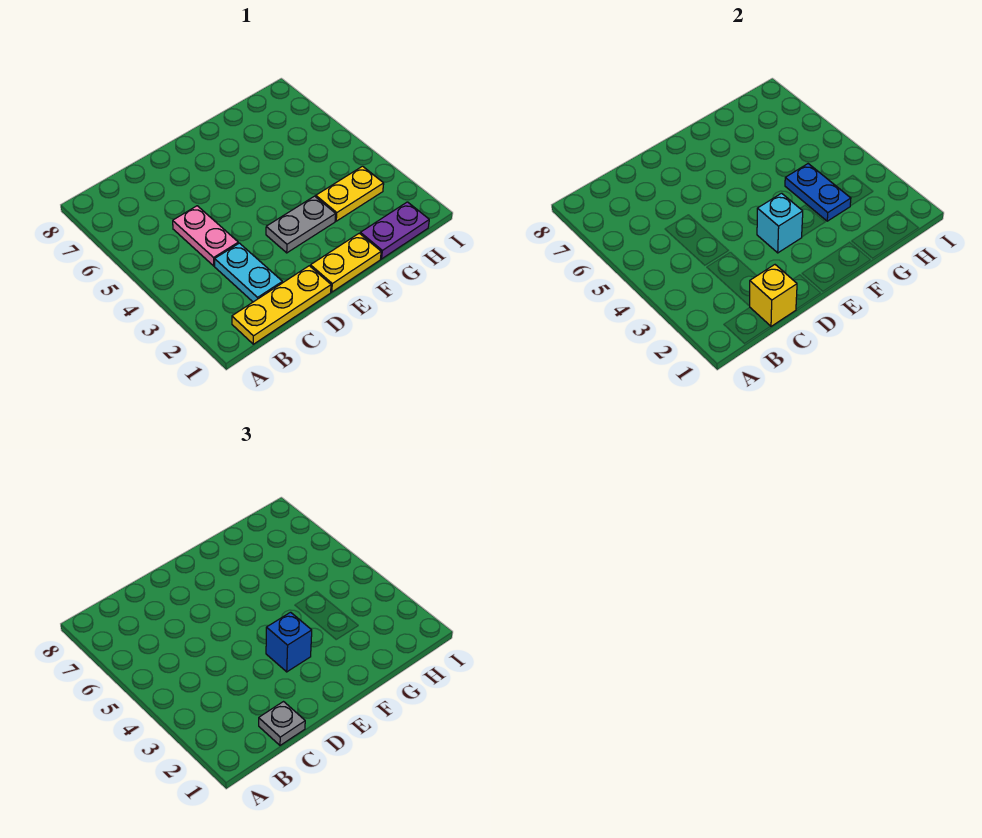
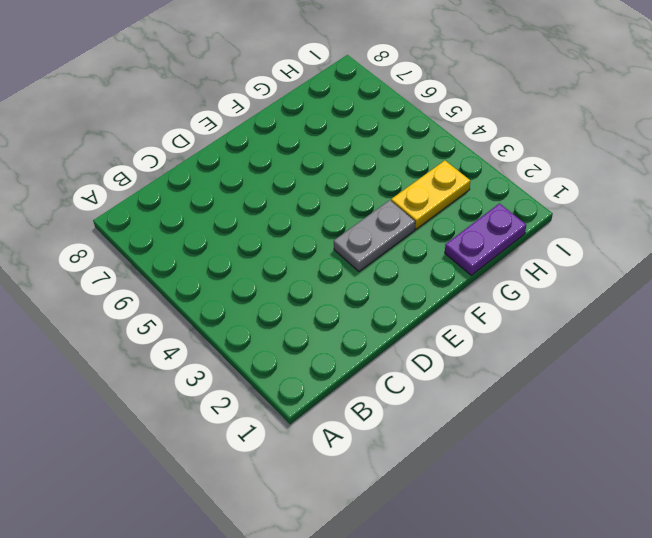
none -> yellow 1x3 plate [232,266,331,344]
none -> cyan 1x2 plate [215,243,282,302]
none -> pink 1x2 plate [173,206,238,266]

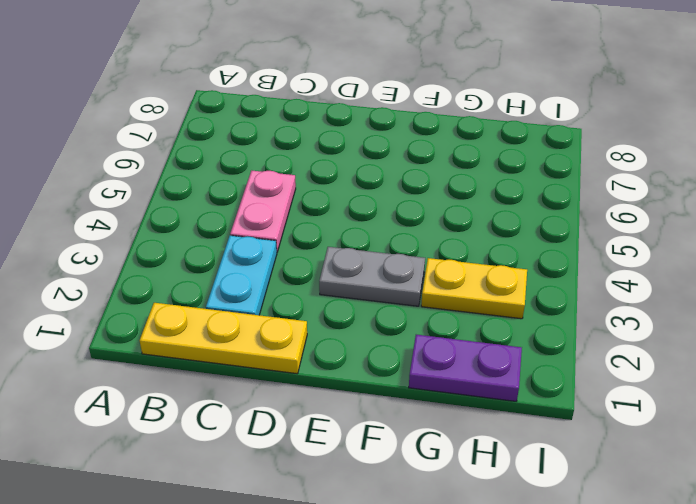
none -> yellow 1x2 plate [310,233,381,292]
none -> yellow 1x1 brick [750,265,797,326]
none -> cyan 1x1 brick [757,193,803,253]

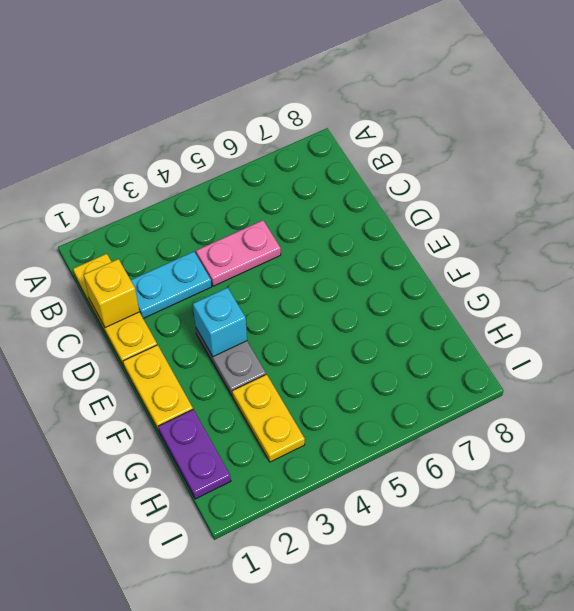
none -> blue 1x2 plate [785,164,851,221]
none -> grey 1x1 plate [259,702,305,745]
none -> blue 1x1 brick [266,612,312,672]

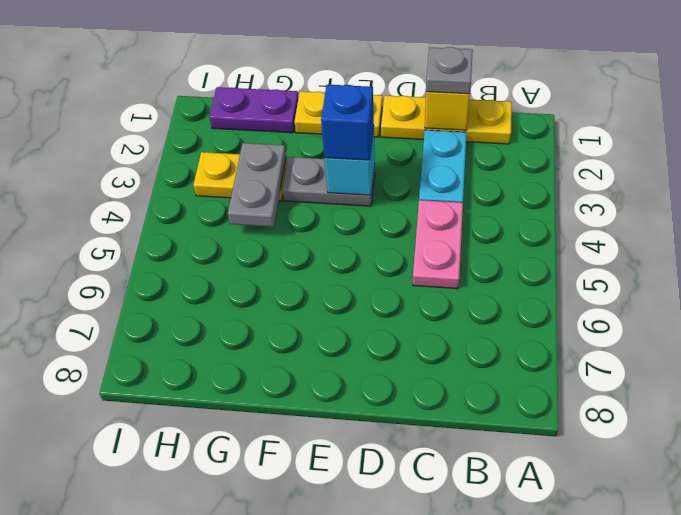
grey 1x2 plate [228,143,286,227] -> blue 1x2 plate [785,164,851,221]

